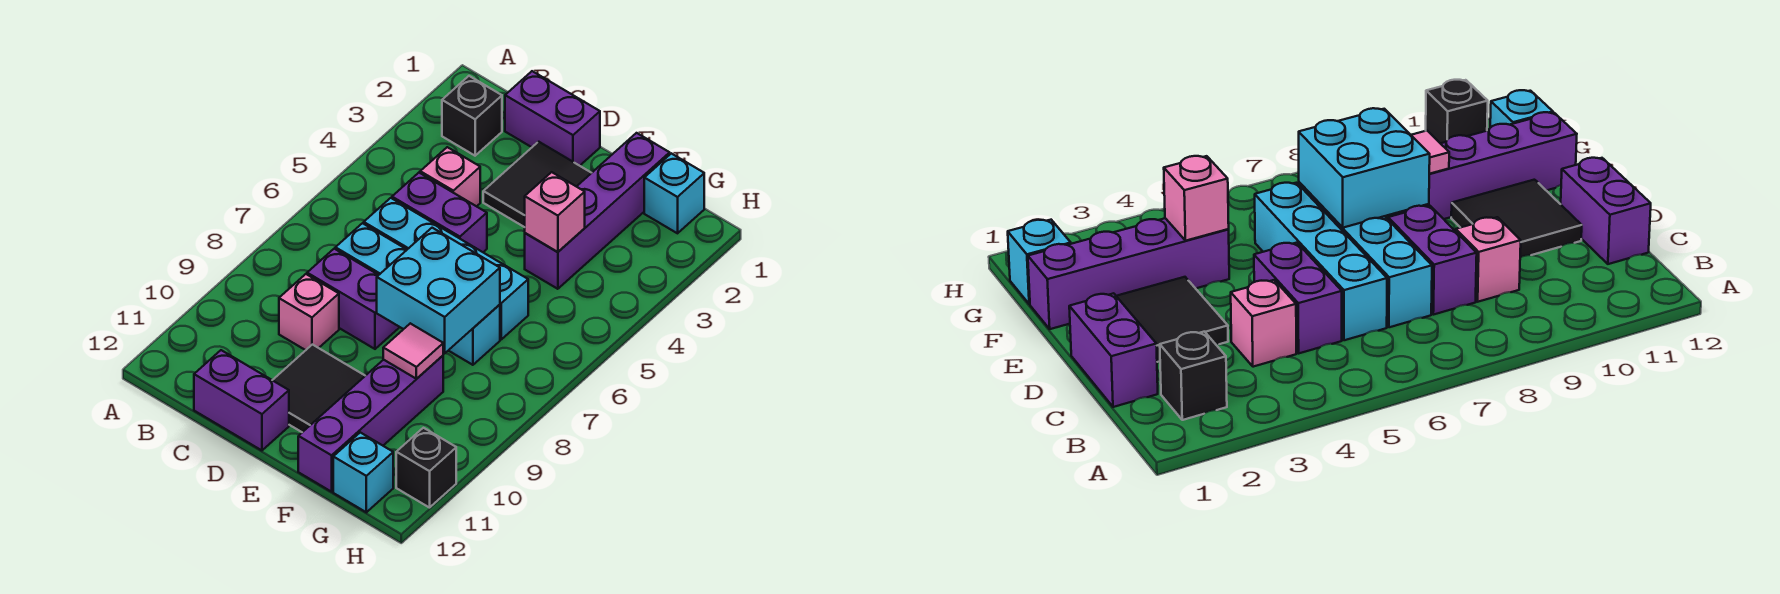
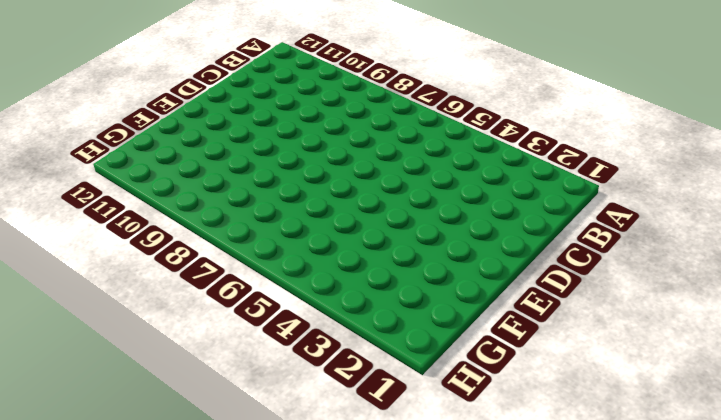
none -> black 1x1 brick [442,76,502,156]
none -> purple 1x2 brick [505,71,600,166]
none -> pink 1x1 brick [420,147,480,206]

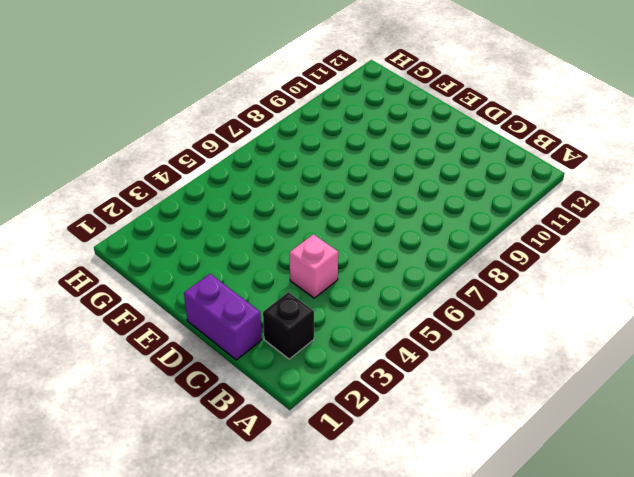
none -> purple 1x2 brick [392,173,487,252]
none -> cyan 1x4 brick [364,198,528,339]
none -> cyan 1x4 brick [335,223,500,365]

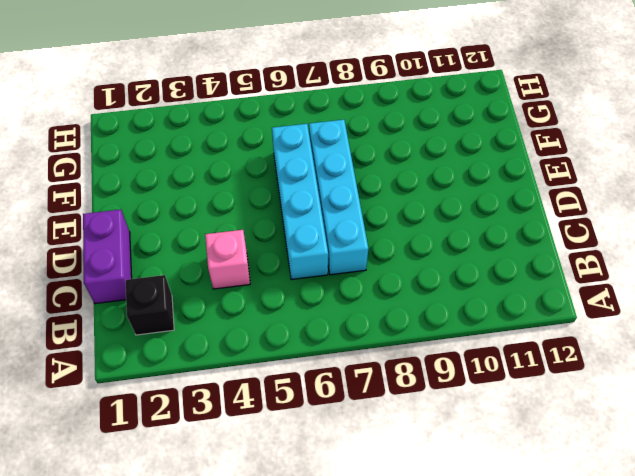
none -> purple 1x2 brick [392,173,487,252]
none -> purple 1x2 brick [307,249,399,349]
none -> pink 1x1 brick [279,274,339,350]

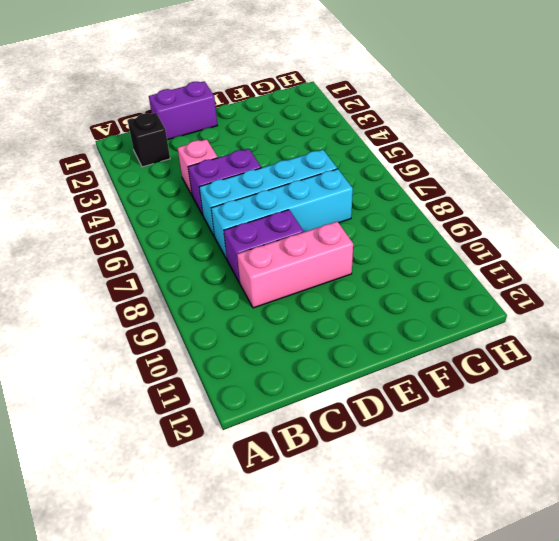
pink 1x3 brick [237,221,353,308] -> pink 1x1 brick [279,274,339,350]
none -> purple 1x2 brick [194,350,289,450]
none -> black 2x2 tile [483,142,591,227]
none -> black 2x2 tile [273,345,365,432]

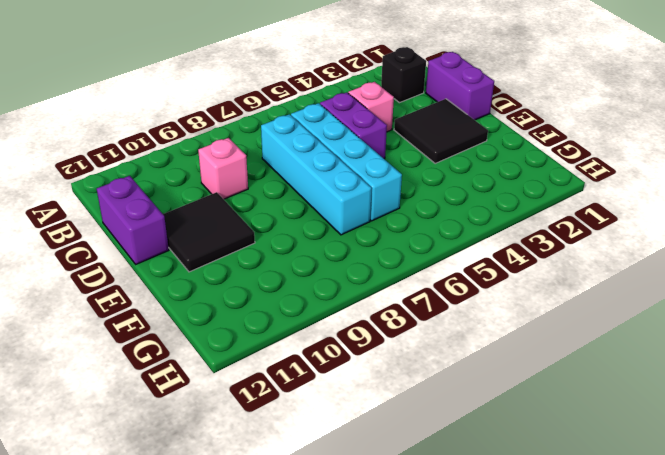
none -> purple 1x2 brick [307,249,399,349]
none -> purple 1x4 brick [525,133,670,289]
none -> purple 1x4 brick [298,356,443,492]

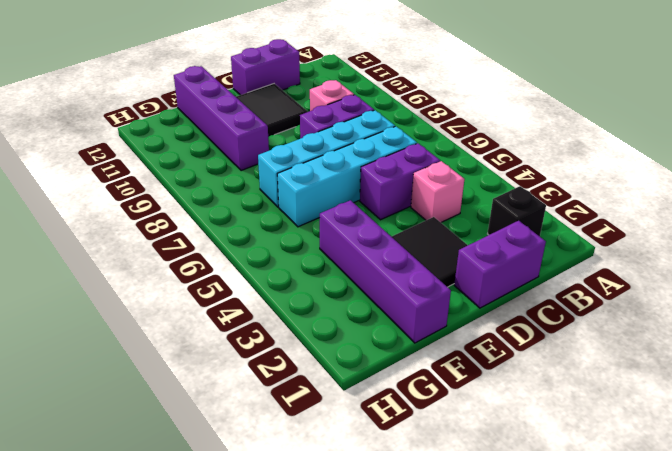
none -> cyan 1x1 brick [644,153,704,233]
none -> cyan 1x1 brick [333,432,393,512]
none -> black 1x1 brick [396,428,456,508]

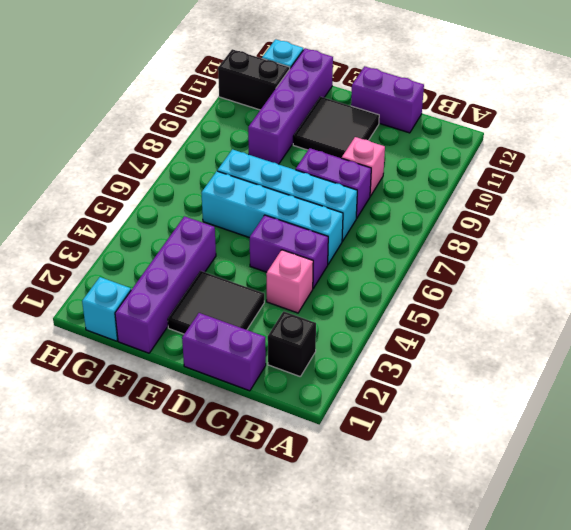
black 1x2 brick [218,49,290,110] -> black 1x1 brick [396,428,456,508]
none -> cyan 2x2 brick [377,228,500,353]
none -> pink 1x1 brick [525,172,585,252]
none -> pink 1x1 tile [383,323,443,379]

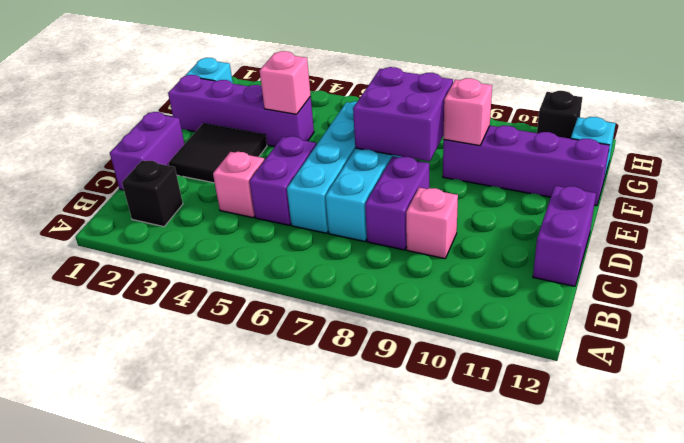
purple 2x2 brick [353,67,453,161] -> cyan 2x2 brick [377,228,500,353]
pink 1x1 brick [443,78,492,146] -> pink 1x1 tile [383,323,443,379]
none -> black 2x2 tile [273,345,365,432]

